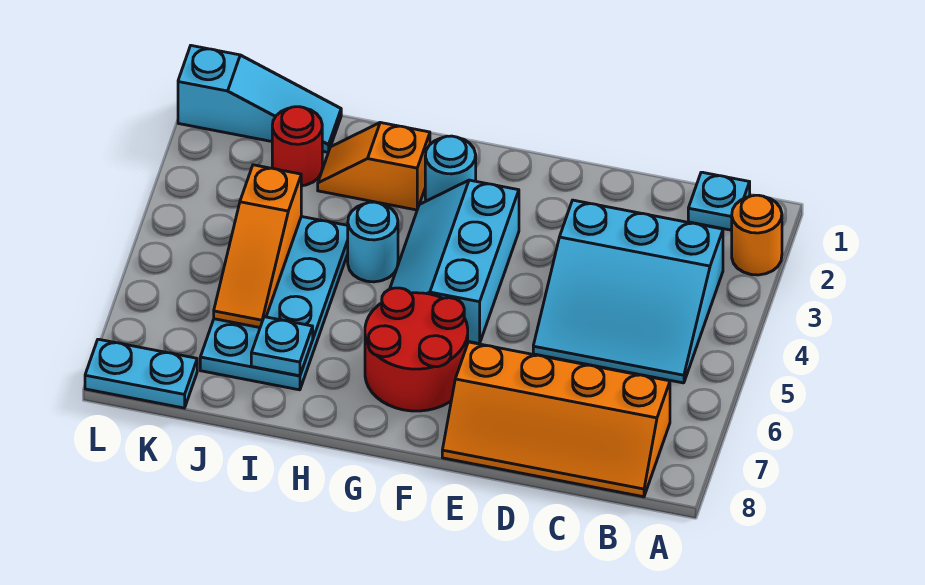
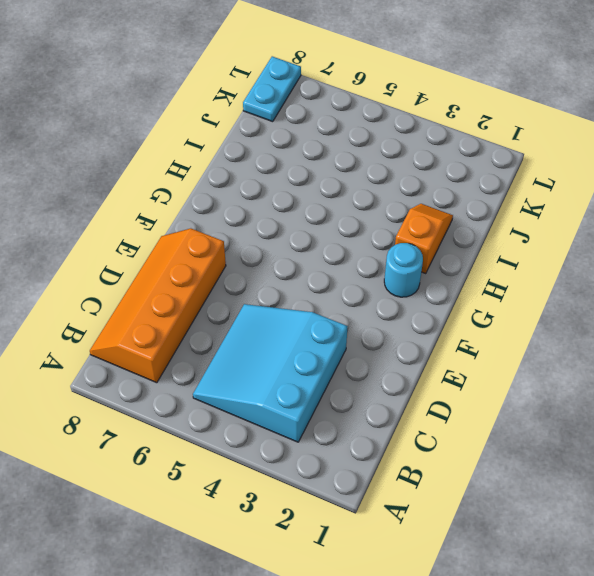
none -> orange 1x1 round brick [732,195,782,275]
none -> cyan 1x1 plate [688,172,750,230]
none -> cyan 2x3 slope [390,180,519,344]

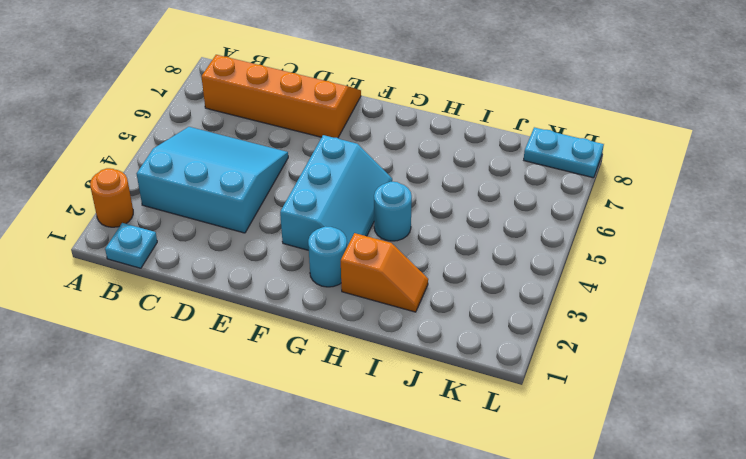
none -> red 2x2 round brick [365,288,468,411]
none -> cyan 2x4 plate [200,217,348,390]
none -> cyan 1x3 slope [178,46,341,152]

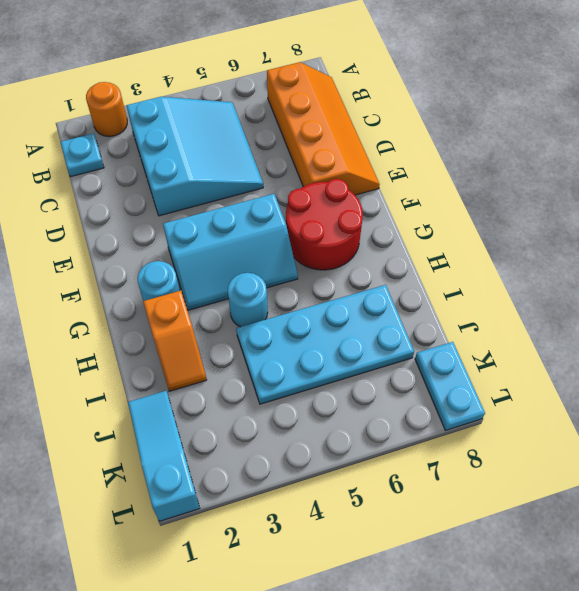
none -> red 1x1 round brick [272,107,322,186]
none -> cyan 1x1 plate [251,317,313,376]
none -> orange 1x3 slope [214,165,301,328]

